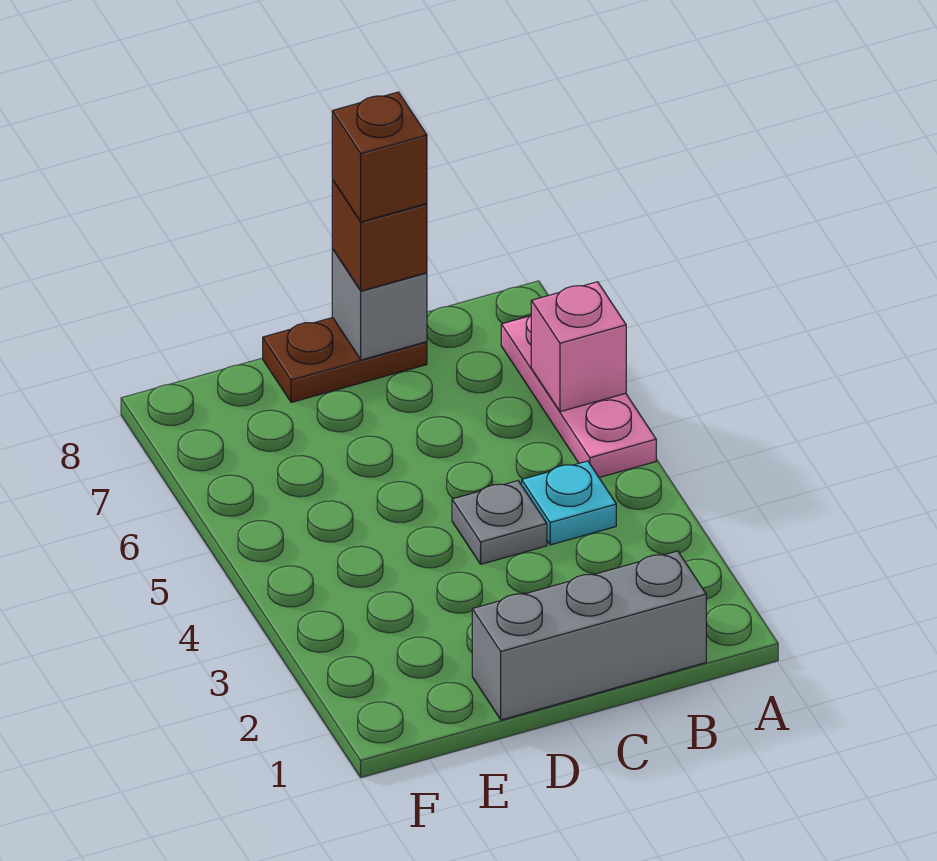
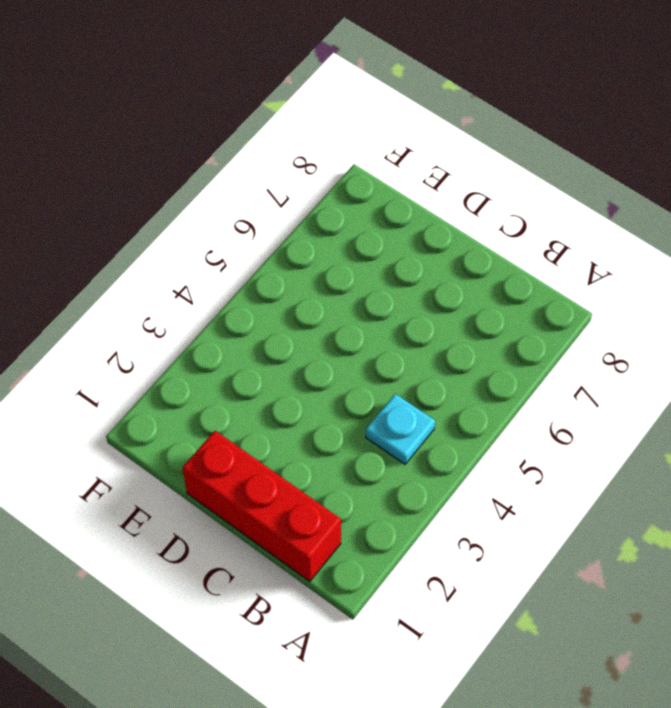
red 1x3 brick [182,431,341,581] -> grey 1x3 brick [472,551,706,720]
none -> pink 1x3 plate [501,315,656,477]
none -> grey 1x1 plate [452,481,547,564]

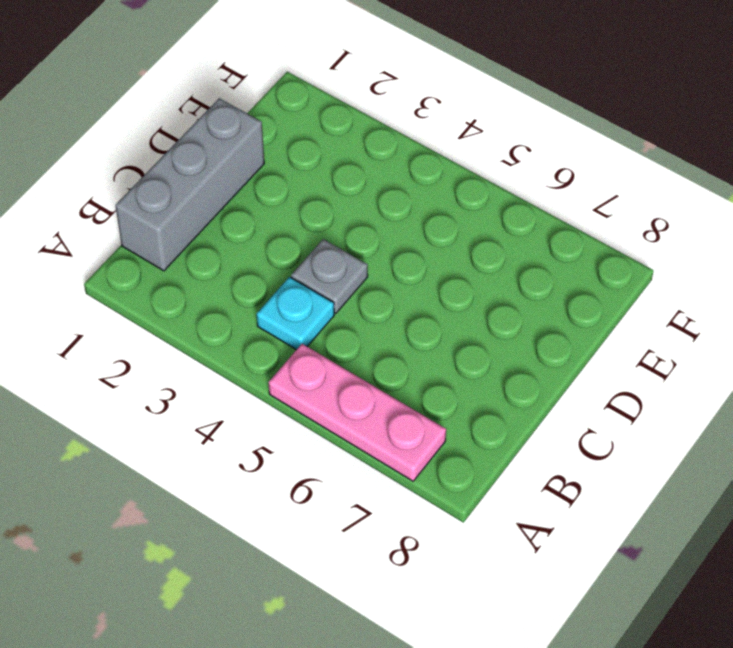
none -> brown 1x2 plate [263,318,427,403]
none -> pink 1x1 brick [531,282,626,412]

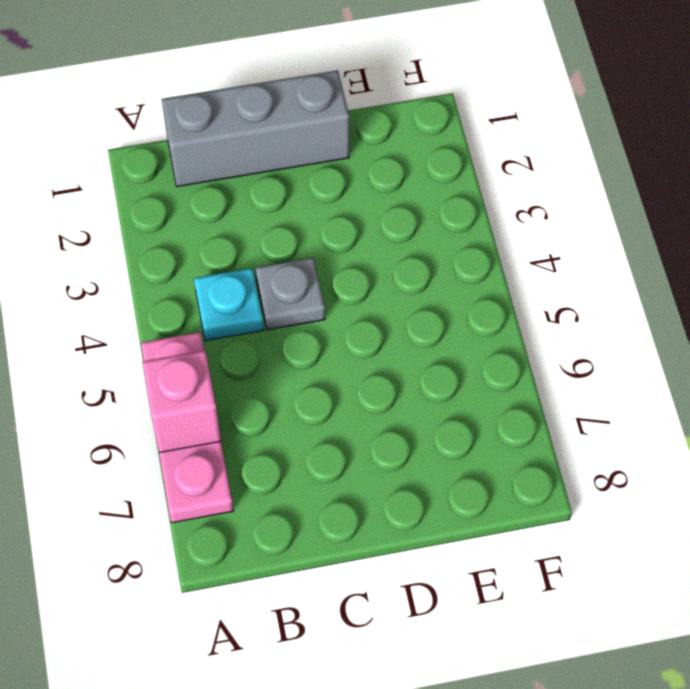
none -> brown 1x2 plate [263,318,427,403]
none -> grey 1x1 brick [332,249,427,360]

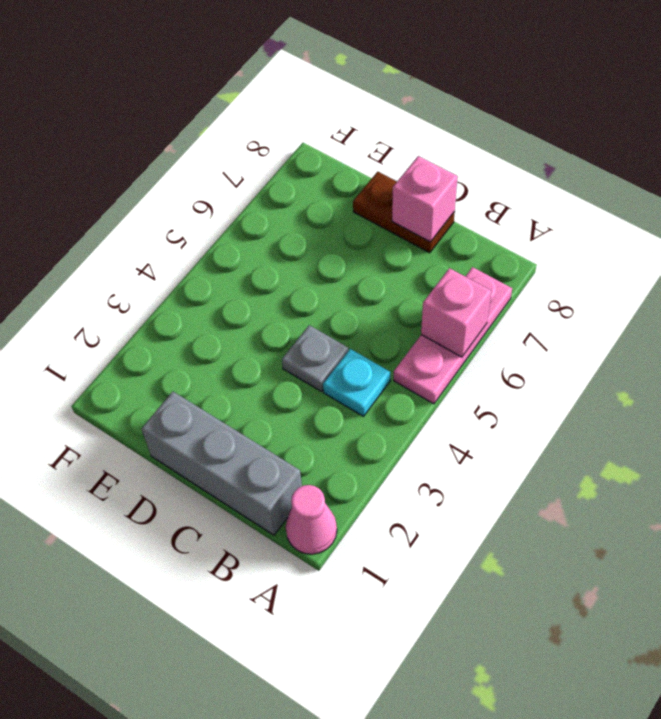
pink 1x1 cone [286,485,337,554] -> none
pink 1x1 brick [392,156,458,242] -> grey 1x1 brick [332,249,427,360]
none -> brown 1x1 brick [332,180,427,291]
none -> brown 1x1 brick [332,92,427,222]

